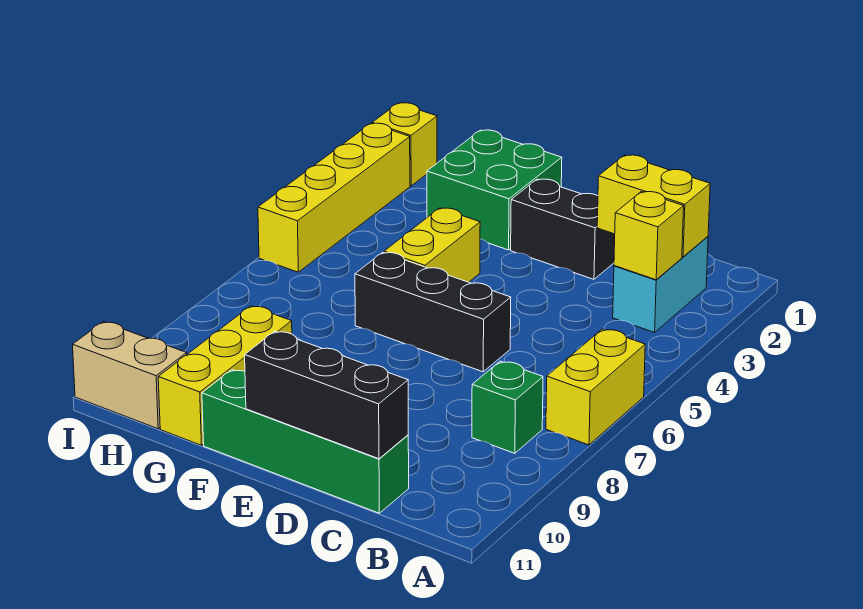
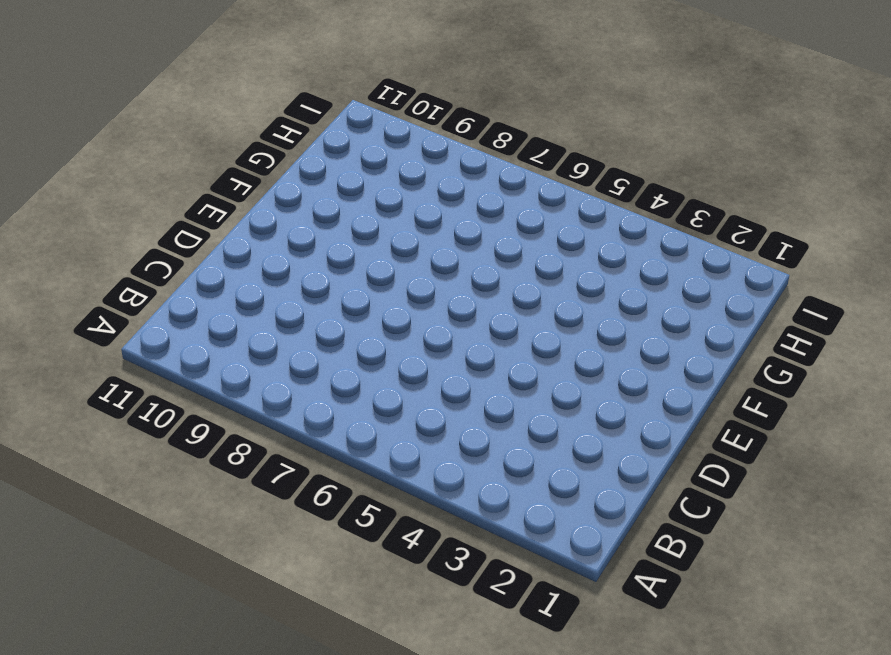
none -> yellow 1x2 brick [546,329,645,445]
none -> cyan 1x2 brick [613,236,708,332]
none -> green 1x1 brick [472,361,543,453]

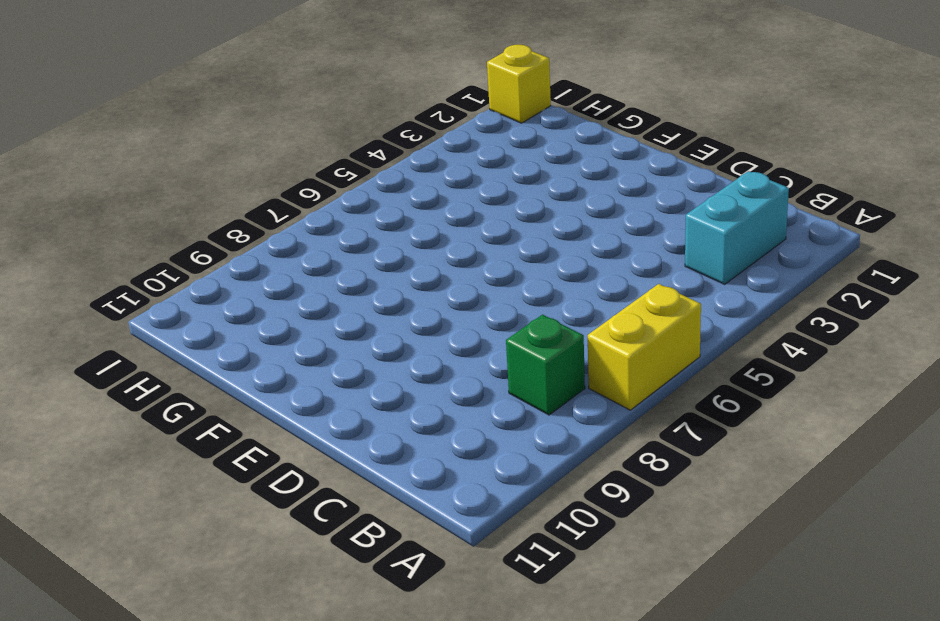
none -> green 1x4 brick [202,370,409,513]
none -> black 1x2 brick [511,179,615,279]
none -> black 1x3 brick [355,252,511,372]

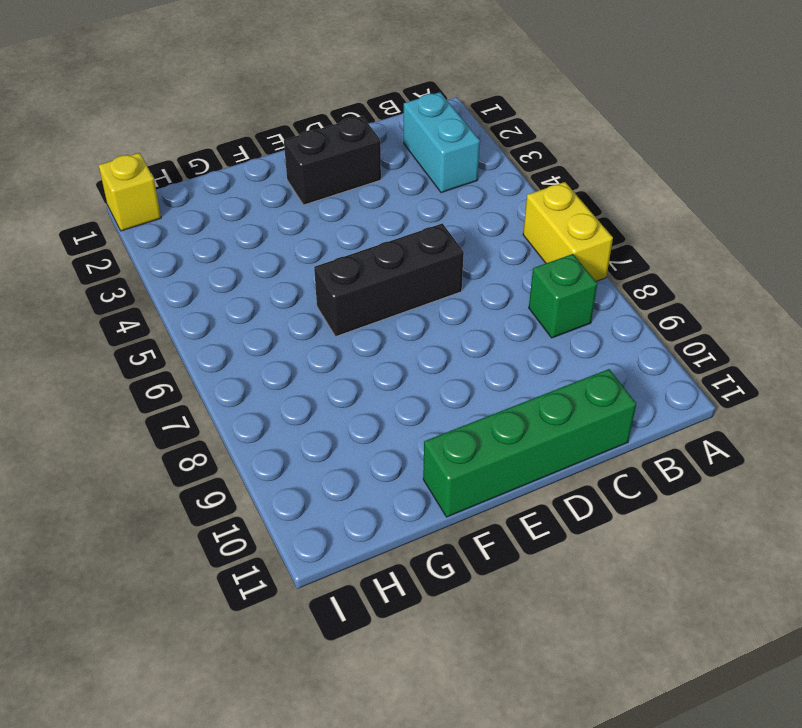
none -> green 2x2 brick [427,130,562,250]
none -> yellow 1x2 brick [384,208,480,282]
none -> yellow 1x3 brick [158,306,292,445]

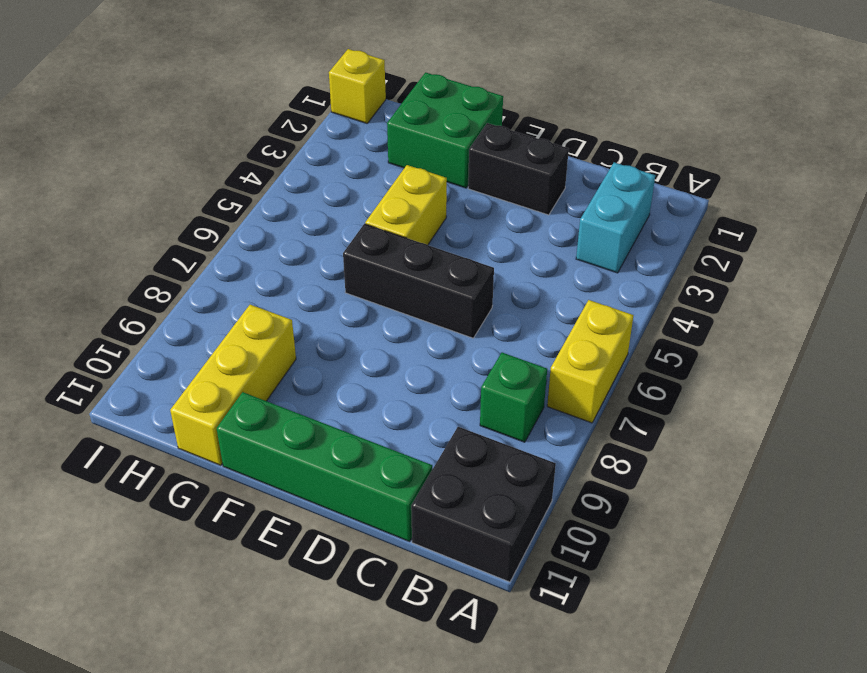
black 2x2 brick [411,427,556,582] -> none
none -> tan 1x2 brick [73,322,187,429]
none -> yellow 1x4 brick [258,123,410,272]
none -> yellow 1x2 brick [597,155,710,257]

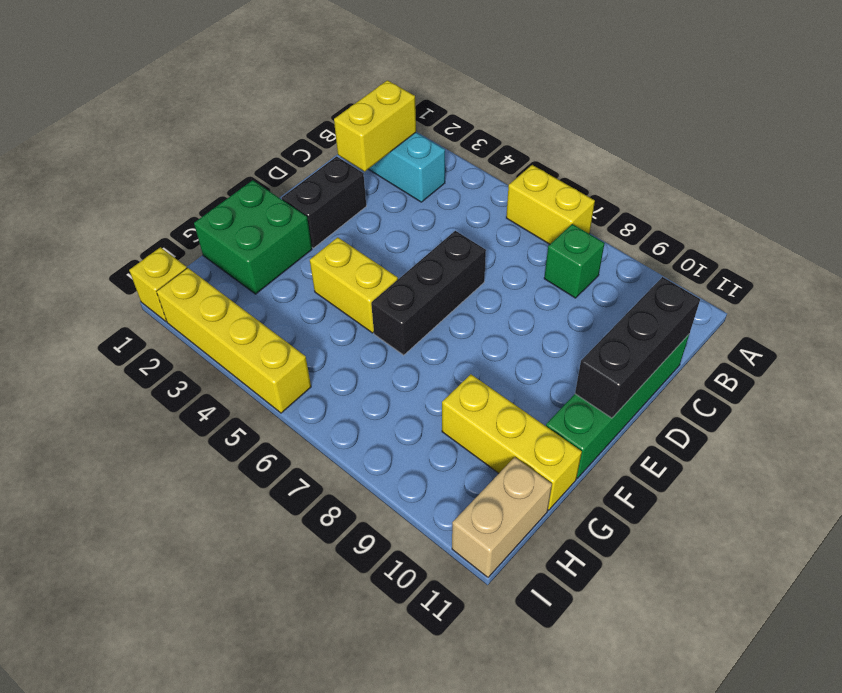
none -> yellow 1x1 brick [614,192,684,280]

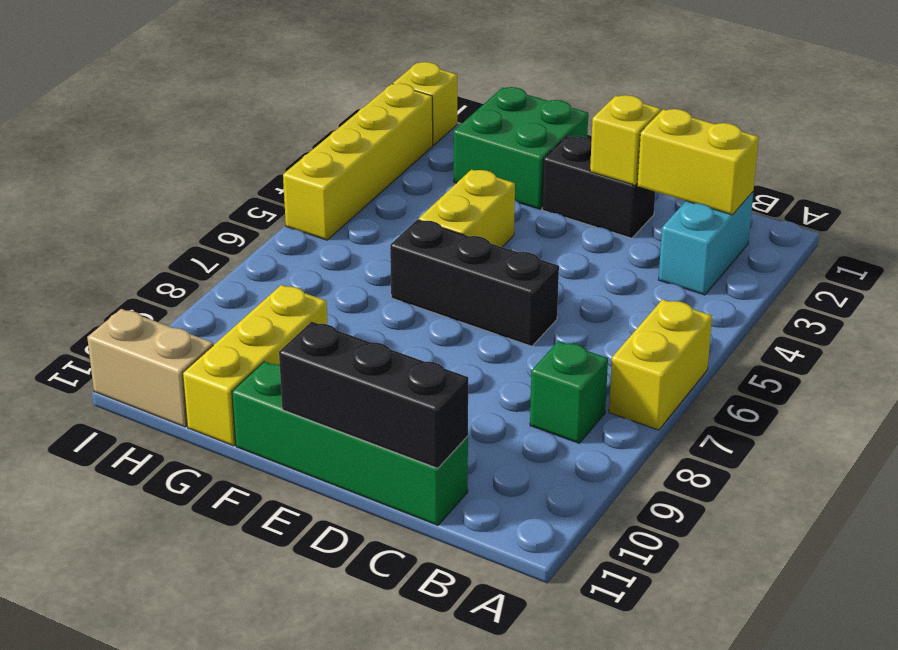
yellow 1x1 brick [590,95,661,185] -> yellow 1x1 brick moved to [614,192,684,280]

